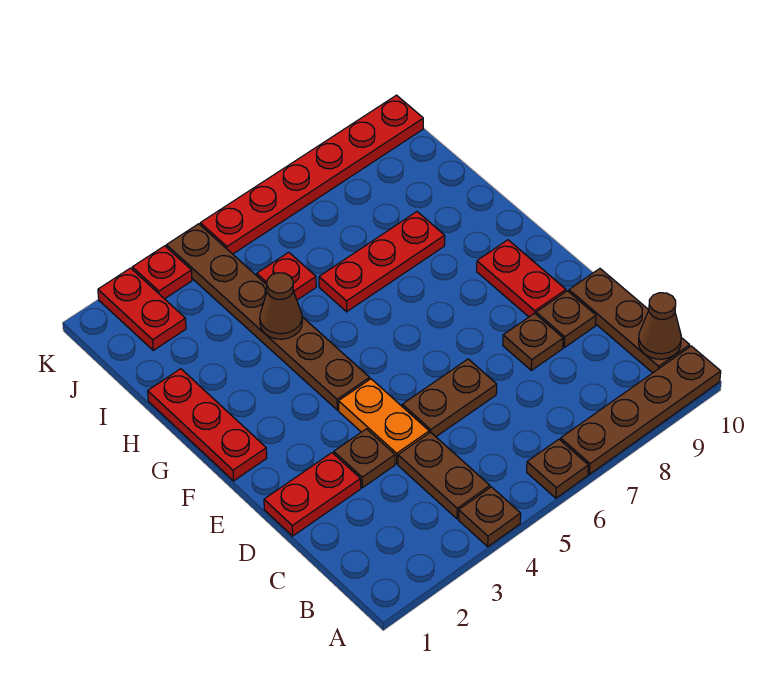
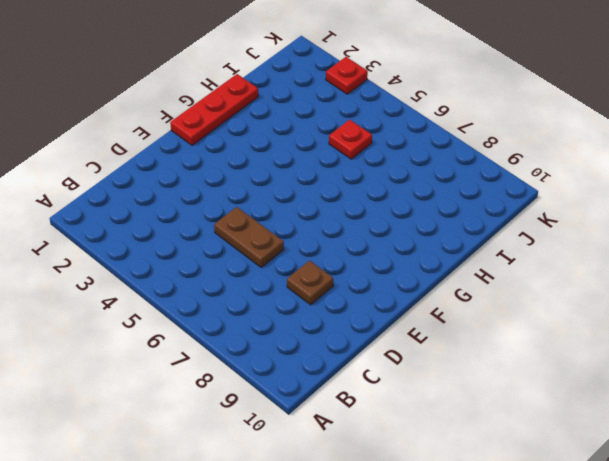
none -> brown 1x1 plate [459,487,521,547]
none -> brown 1x1 plate [527,439,588,498]
none -> brown 1x4 plate [561,346,721,474]

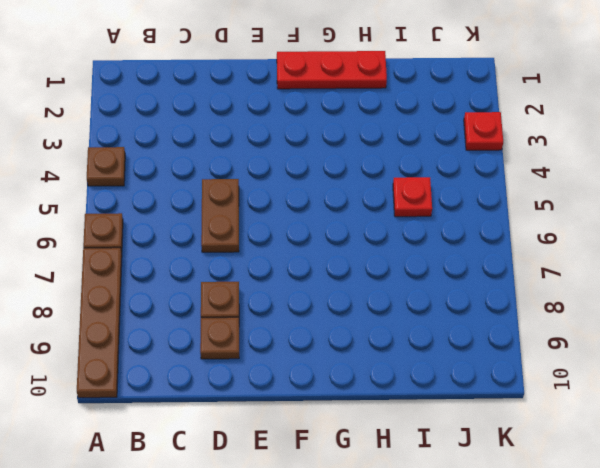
none -> brown 1x2 plate [398,432,490,519]
none -> brown 1x3 plate [569,269,690,373]
none -> red 1x2 plate [264,453,361,536]

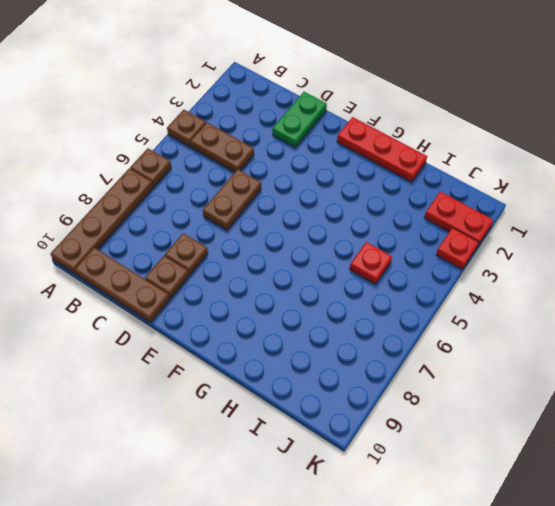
green 1x2 plate [272,92,327,148] -> red 1x2 plate [264,453,361,536]
none -> brown 1x1 plate [334,429,395,488]
none -> orange 1x2 plate [339,379,429,464]
none -> red 1x2 plate [477,240,566,317]

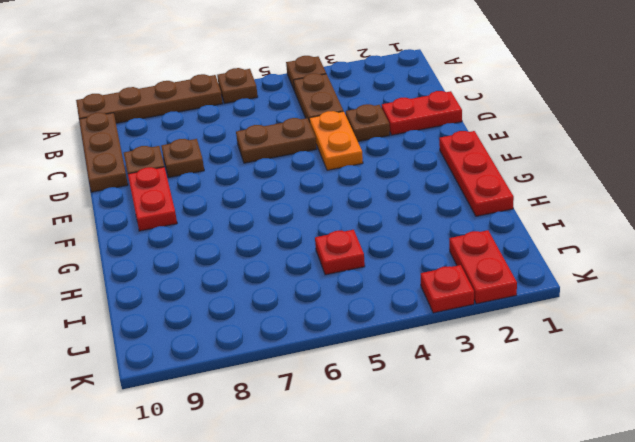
none -> brown 1x6 plate [166,224,370,410]
none -> red 1x3 plate [319,212,445,312]
none -> red 1x6 plate [200,95,423,254]

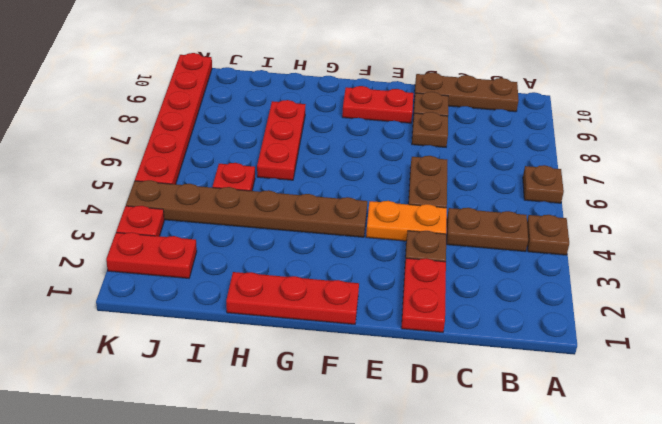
none -> brown 1x4 plate [561,346,721,474]
none -> brown 1x1 cone [639,293,681,359]
none -> brown 1x1 cone [260,273,302,339]

